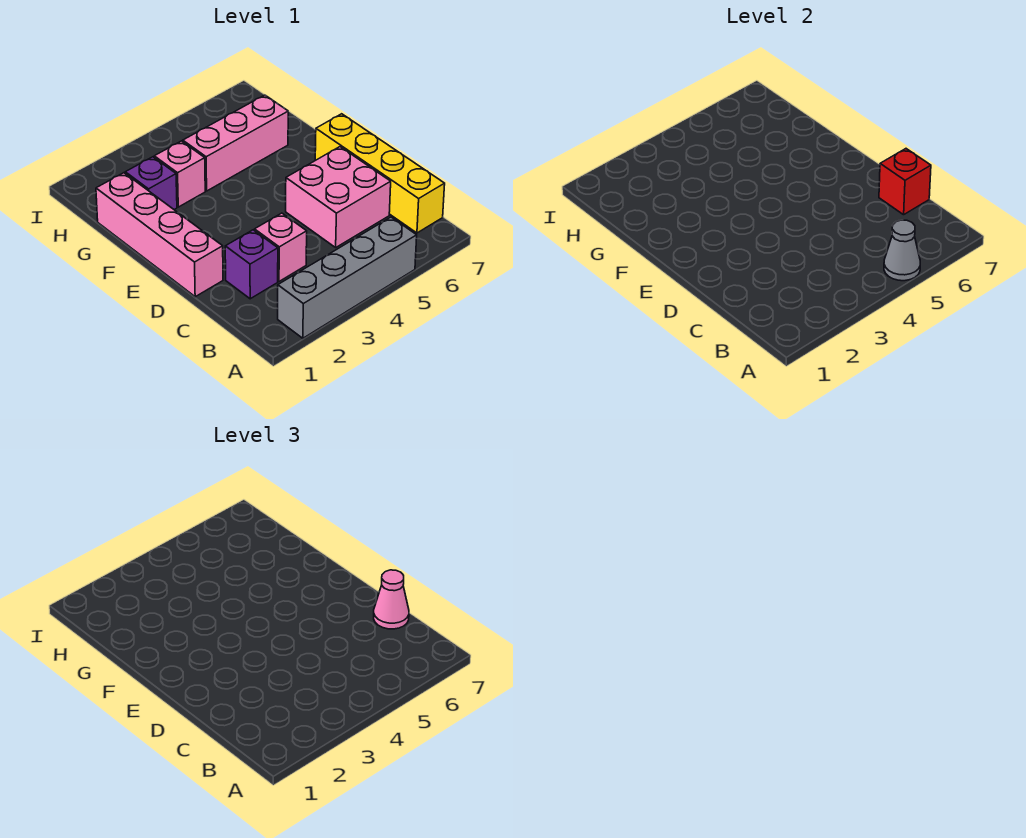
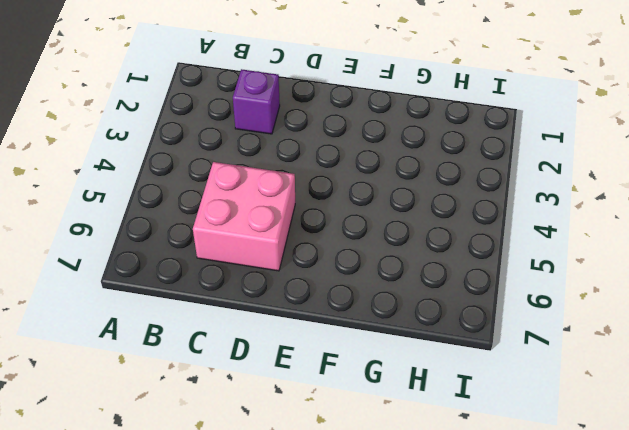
none -> grey 1x4 brick [278,217,417,338]
none -> yellow 1x4 brick [315,114,445,233]
none -> pink 1x1 brick [255,213,307,281]

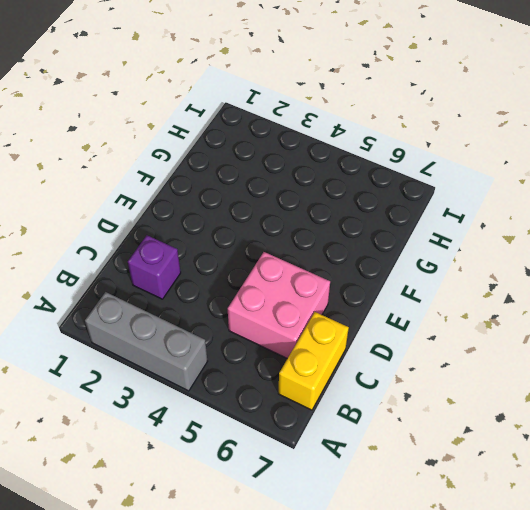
grey 1x3 brick [85,292,208,391] -> grey 1x4 brick [278,217,417,338]
yellow 1x2 brick [278,312,349,410] -> yellow 1x4 brick [315,114,445,233]
none -> pink 1x1 brick [255,213,307,281]
none -> pink 1x4 brick [96,173,223,297]
none -> purple 1x1 brick [125,157,177,209]

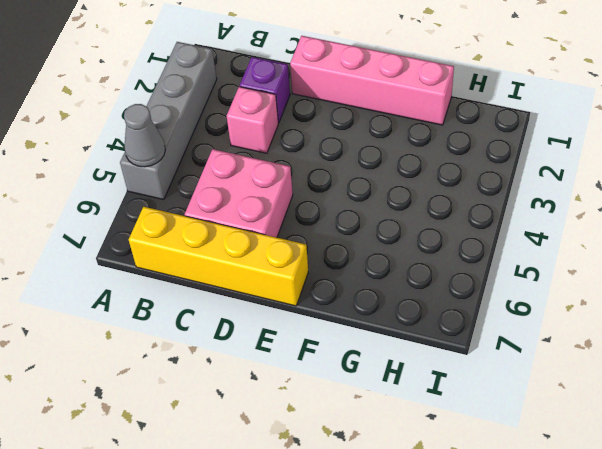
none -> purple 1x1 brick [125,157,177,209]
none -> pink 1x1 brick [154,141,205,207]
none -> pink 1x3 brick [183,95,288,191]

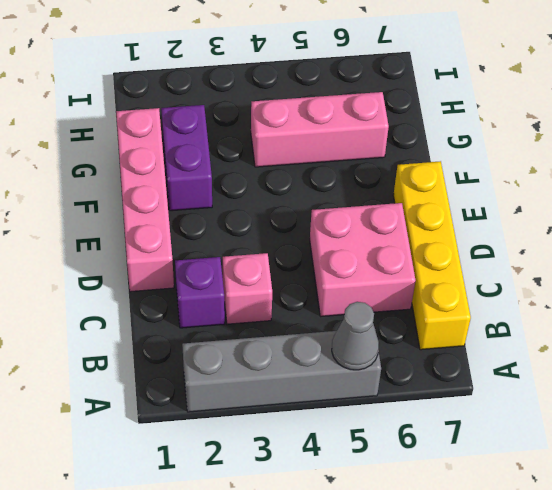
purple 1x2 brick [161,105,212,211] -> purple 1x1 brick [125,157,177,209]
none -> pink 1x1 brick [154,141,205,207]
none -> red 1x1 brick [879,149,931,215]
none -> pink 1x1 cone [374,570,409,629]

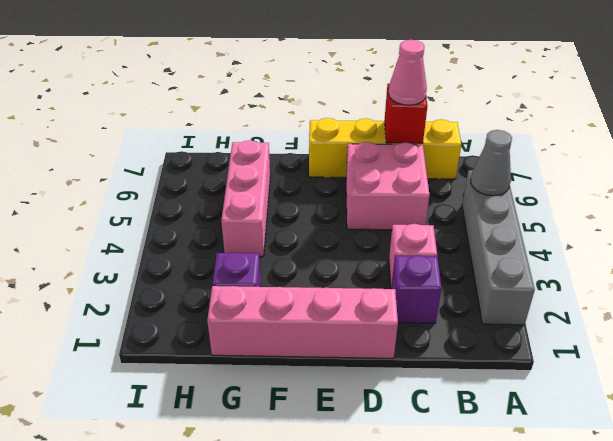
none -> pink 1x1 brick [154,141,205,207]

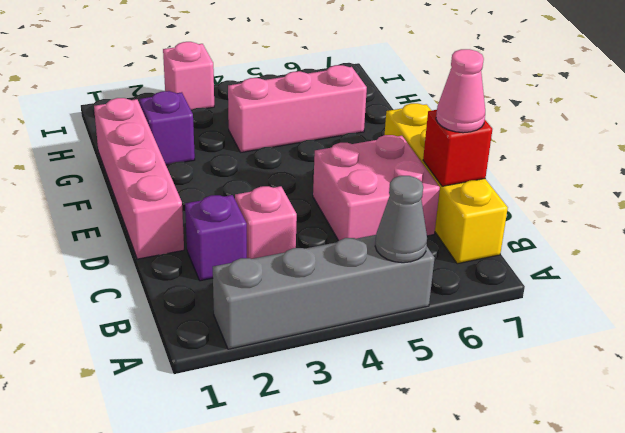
pink 1x1 brick [163,42,214,110] -> pink 1x1 brick moved to [154,141,205,207]

